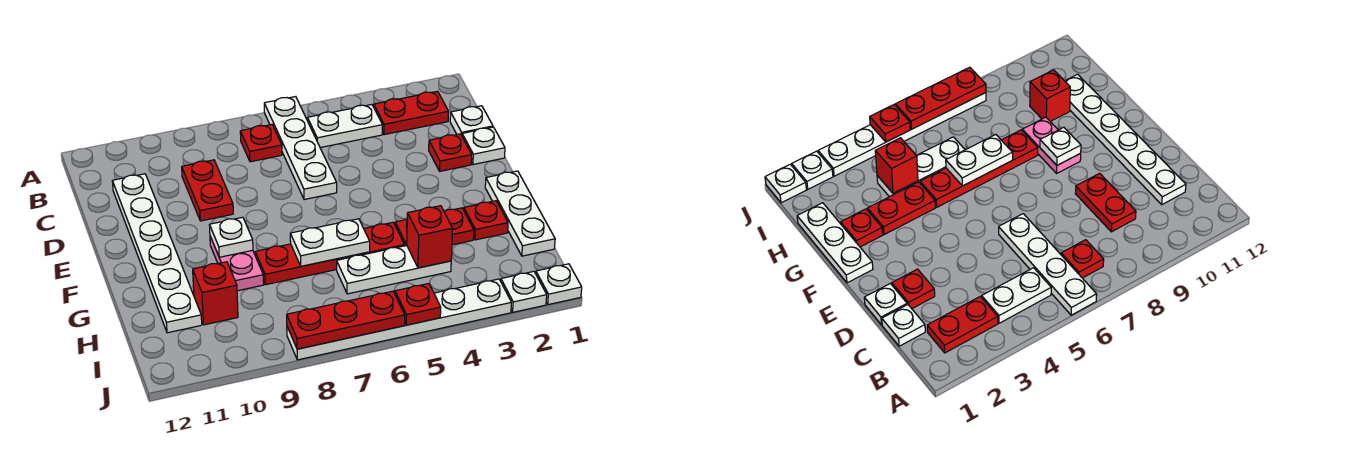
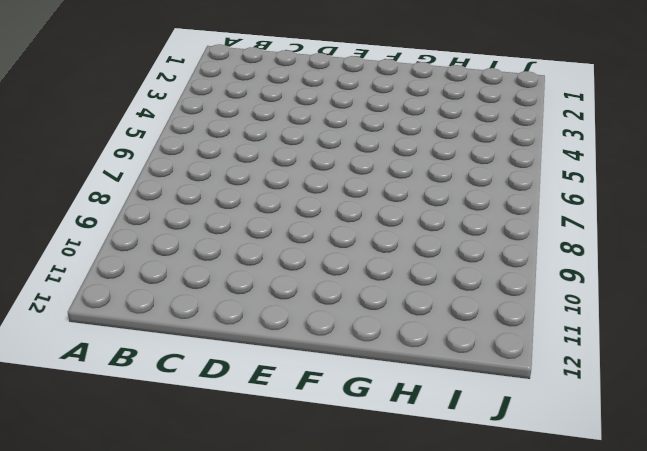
none -> white 1x4 plate [264,97,337,200]
none -> red 1x2 plate [374,91,449,135]
none -> white 1x2 plate [307,105,382,148]

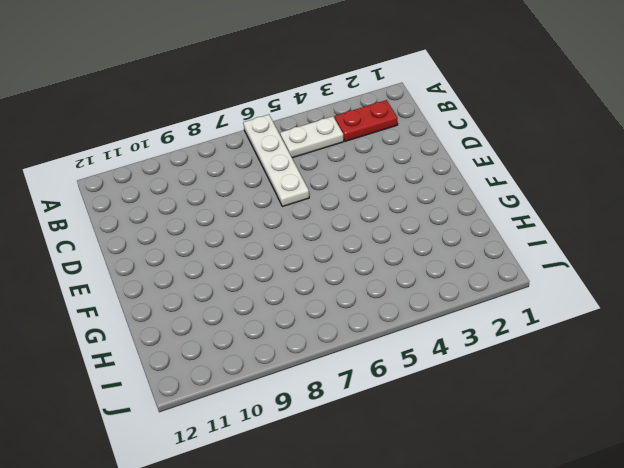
none -> red 1x1 plate [240,125,282,162]
none -> white 1x1 plate [450,106,493,135]
none -> red 1x2 plate [182,160,233,221]

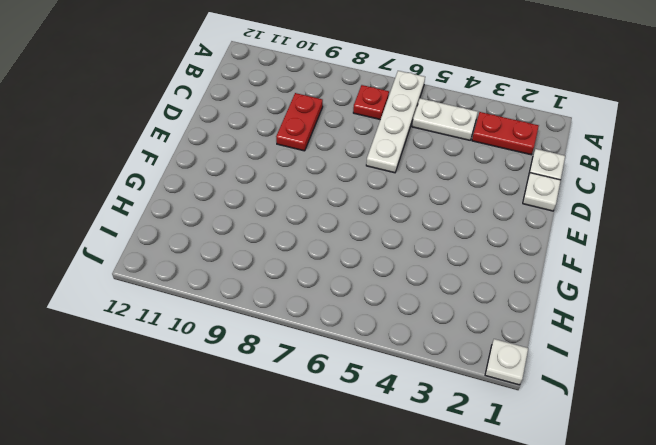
none -> white 1x6 plate [112,174,202,333]
none -> red 1x1 plate [429,134,472,171]
none -> white 1x3 plate [485,171,555,256]

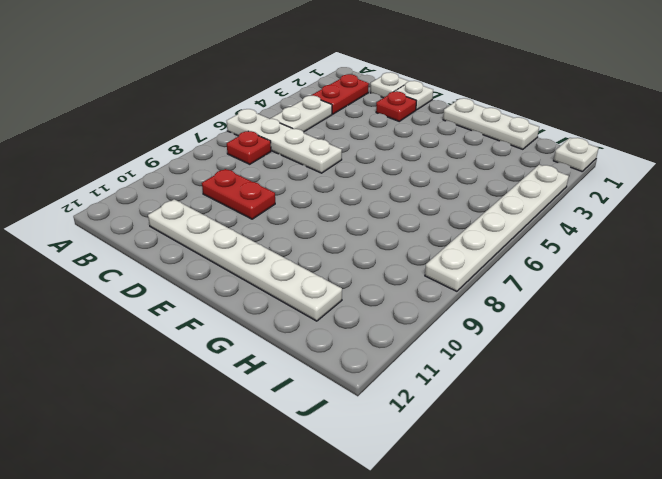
none -> pink 1x2 plate [210,237,264,291]
none -> red 1x1 plate [464,201,508,240]
none -> red 1x2 plate [395,208,474,246]

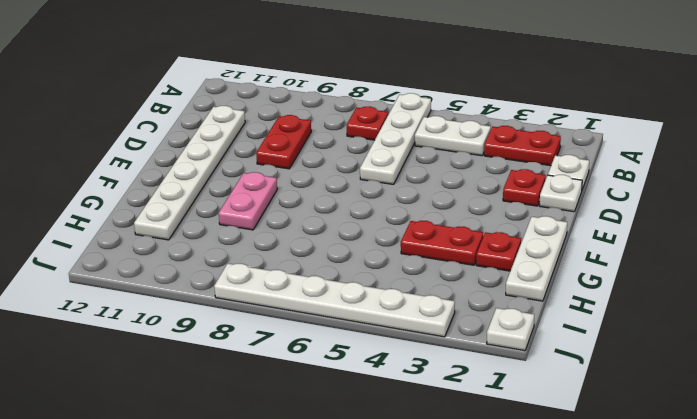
none -> red 1x4 plate [255,222,404,285]
none -> white 1x3 plate [337,246,451,294]
none -> red 1x1 brick [193,262,238,325]

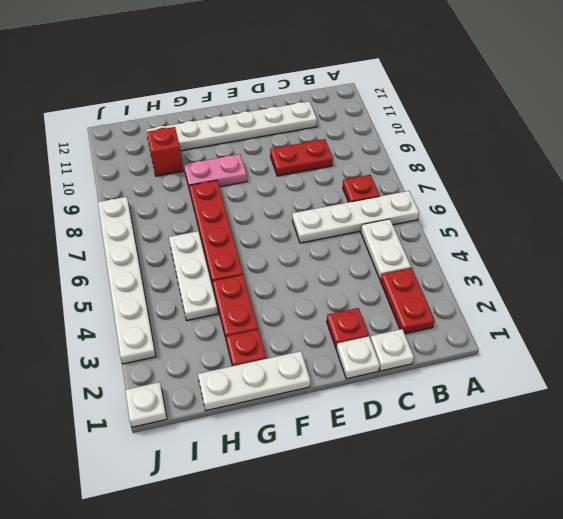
none -> white 1x1 plate [501,271,547,312]
none -> white 1x1 plate [209,217,253,257]
none -> white 1x2 plate [290,219,370,266]

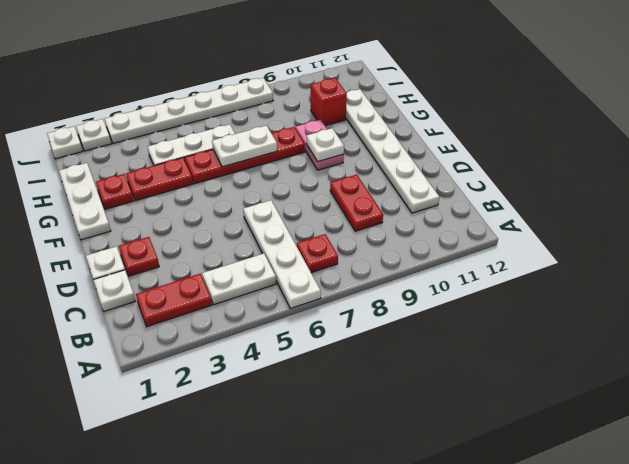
none -> red 1x1 brick [407,206,453,268]
none -> red 1x1 plate [395,284,441,325]
none -> red 1x3 plate [287,291,405,349]

